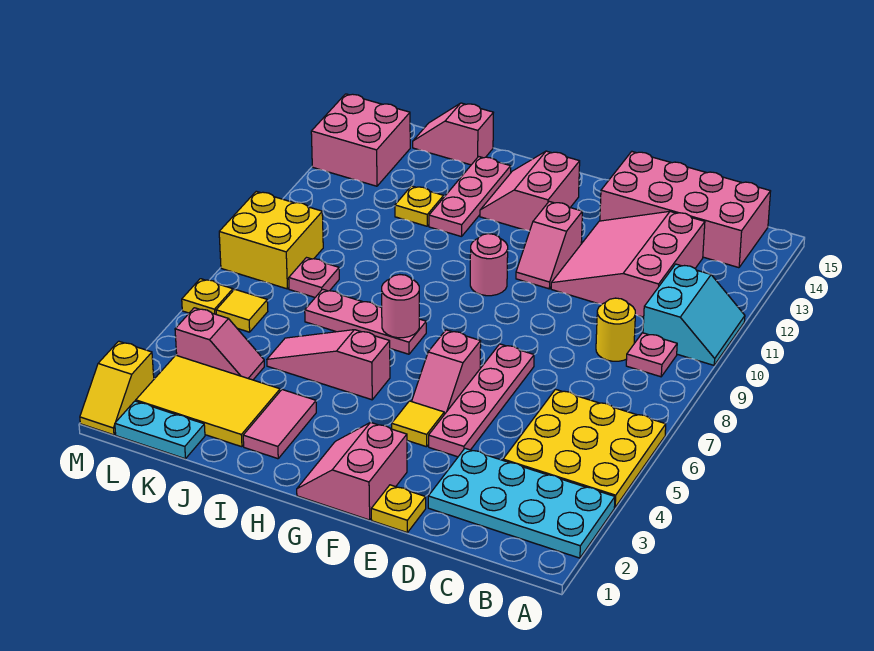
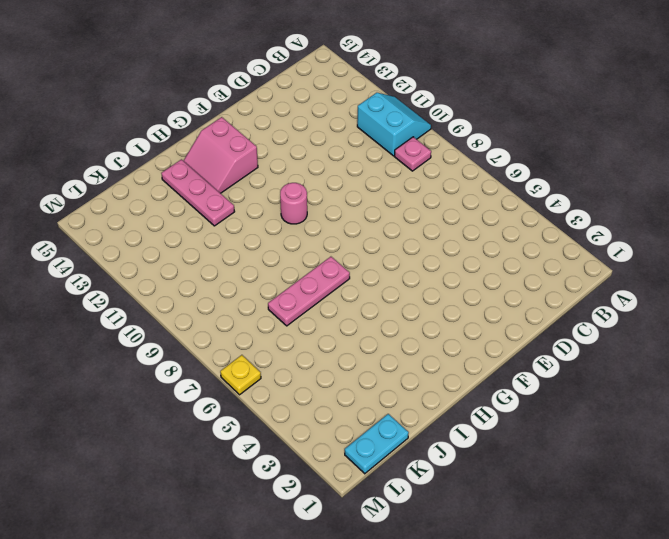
none -> cyan 2x4 plate [428,448,615,558]
none -> yellow 3x3 plate [503,389,666,507]
none -> pink 2x4 brick [600,152,771,268]
none -> yellow 1x1 round brick [596,298,635,361]

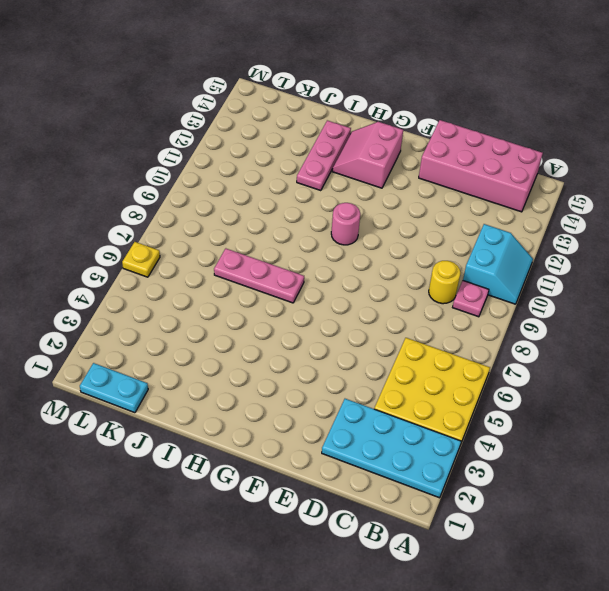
none -> pink 3x3 slope [551,211,705,317]
none -> yellow 1x1 plate [371,485,426,532]
none -> pink 1x4 plate [429,344,534,457]
none -> pink 2x2 slope [297,422,407,520]

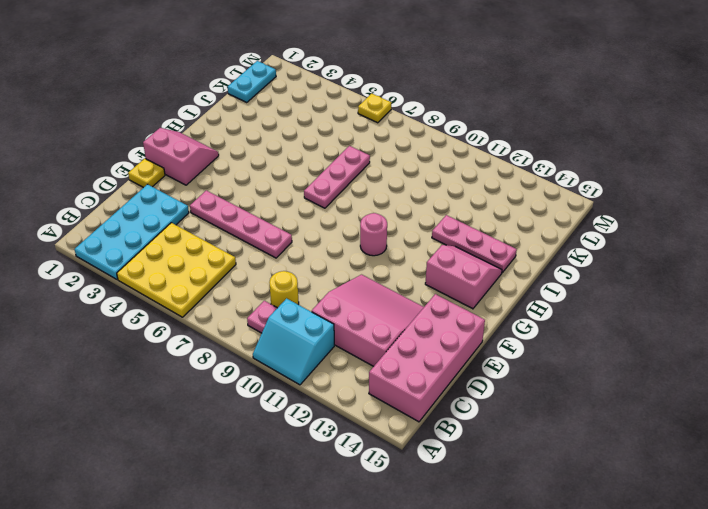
none -> yellow 1x1 tile [392,401,444,447]
none -> pink 1x2 slope [412,330,481,414]
none -> pink 1x2 slope [516,202,582,289]
none -> pink 1x3 slope [267,330,390,400]

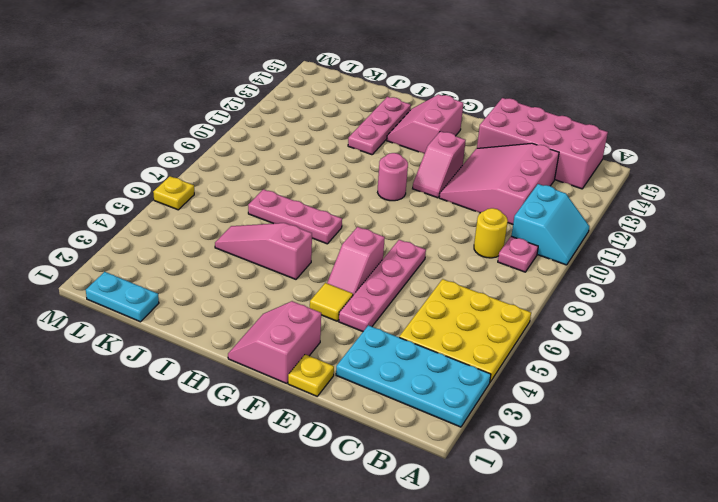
none -> pink 1x2 tile [243,390,316,459]
none -> yellow 2x3 tile [136,355,280,447]
none -> yellow 1x1 plate [395,186,444,226]
none -> pink 1x2 slope [413,103,493,165]

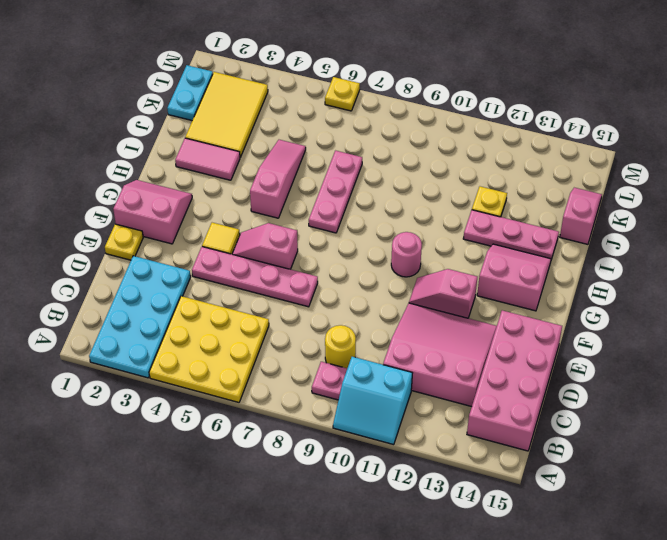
none -> pink 1x2 slope [175,308,264,380]
none -> pink 1x1 plate [289,258,339,297]
none -> yellow 1x1 tile [216,289,268,332]
none -> yellow 2x2 brick [219,191,323,289]

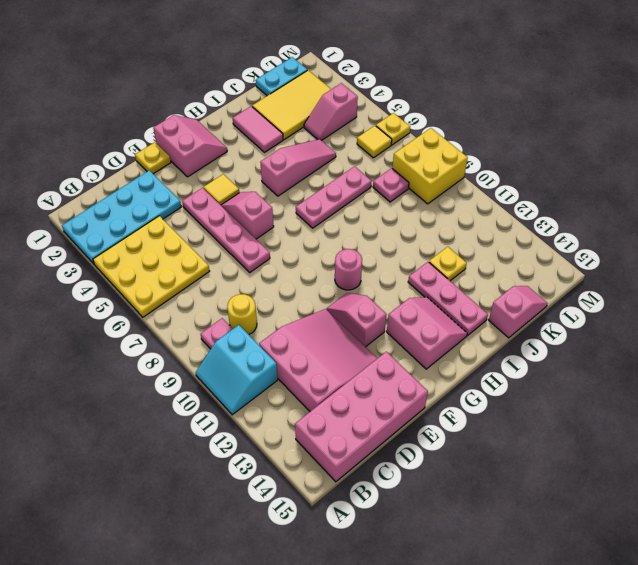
none -> pink 2x2 brick [311,94,410,186]
none -> yellow 1x2 slope [80,341,154,435]
none -> pink 1x1 round brick [382,275,419,338]

